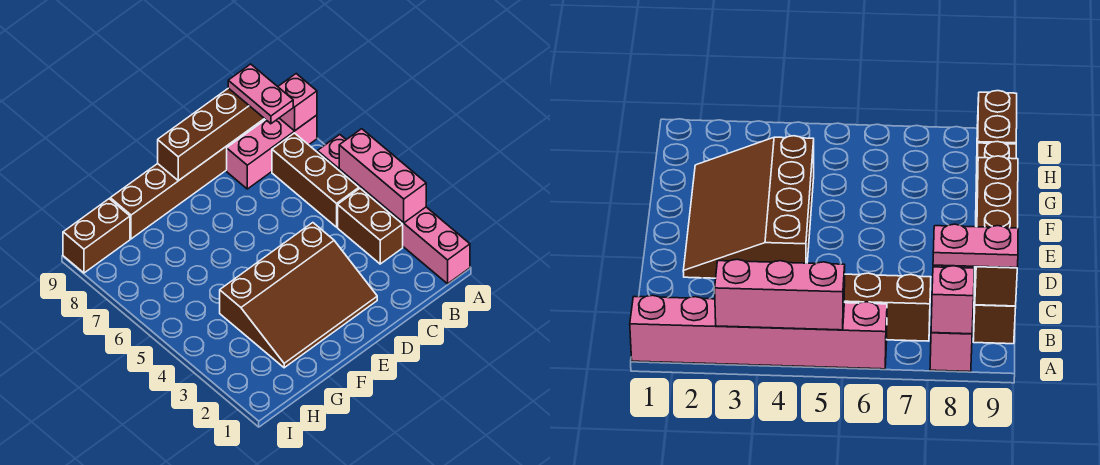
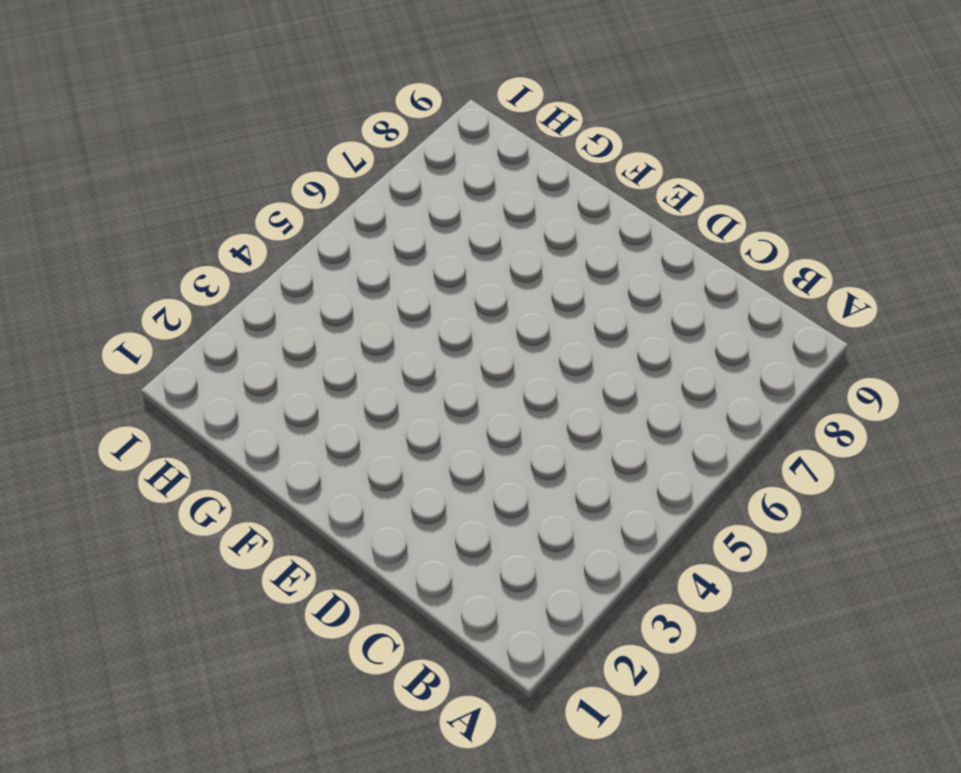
none -> pink 1x6 brick [317,135,470,284]
none -> pink 1x3 brick [227,115,317,189]

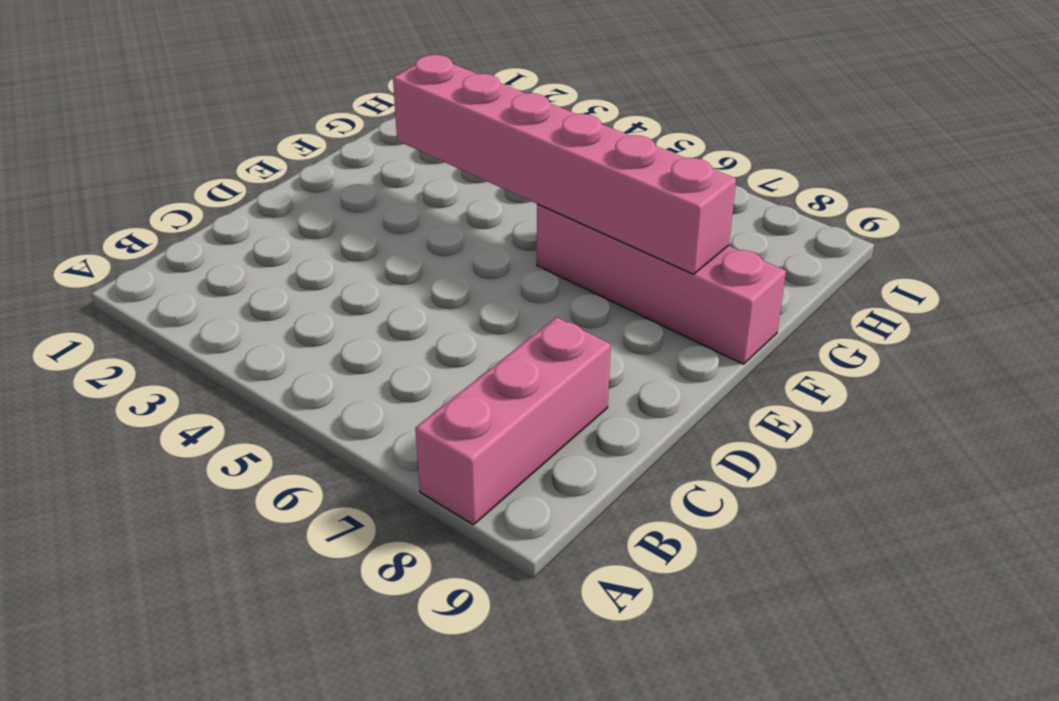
pink 1x6 brick [393,55,736,274] -> pink 1x6 brick moved to [317,135,470,284]
pink 1x4 brick [537,204,786,364] -> brown 1x6 brick [110,119,266,239]
none -> brown 1x2 brick [338,189,403,264]
none -> brown 1x3 brick [272,133,359,227]

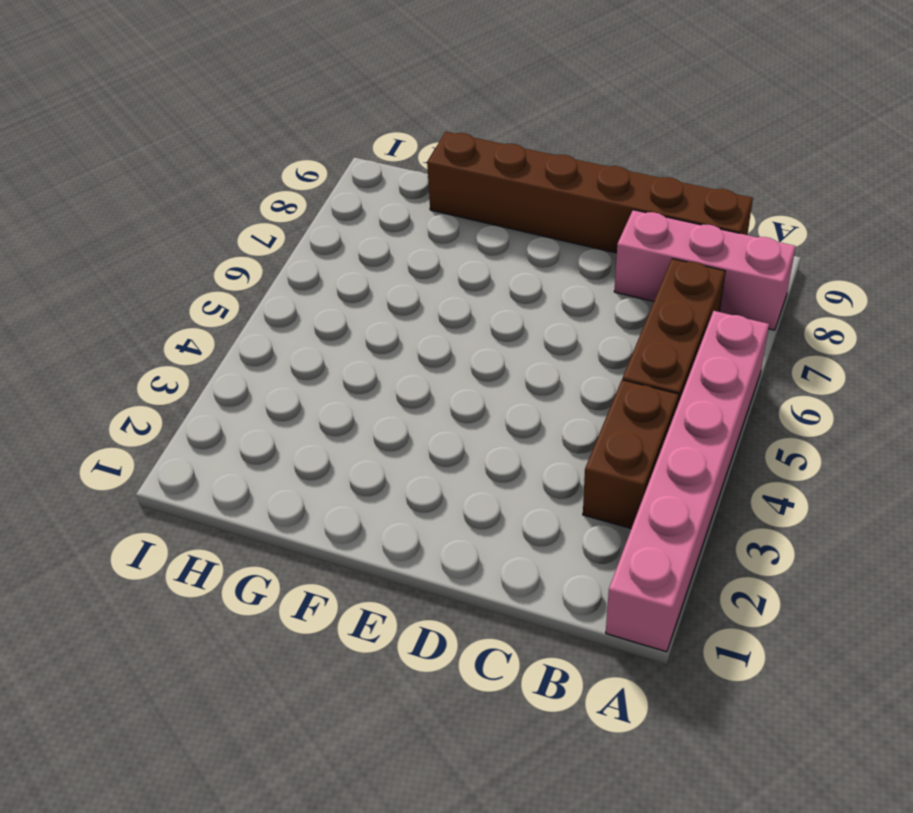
none -> brown 3x4 slope [220,223,377,368]
none -> brown 1x2 brick [63,199,130,273]

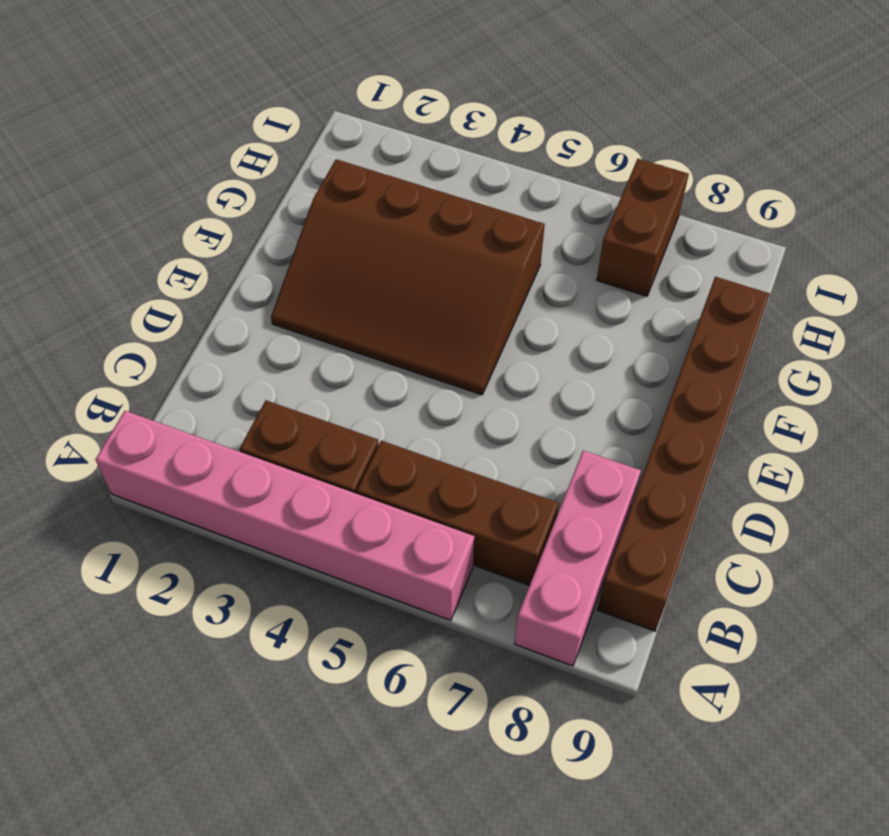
brown 3x4 slope [271,159,545,395] -> brown 3x4 slope turned to [220,223,377,368]
brown 1x2 brick [597,159,689,296] -> brown 1x2 brick moved to [63,199,130,273]
none -> pink 1x3 brick [339,129,426,223]
none -> pink 1x1 brick [278,74,317,131]

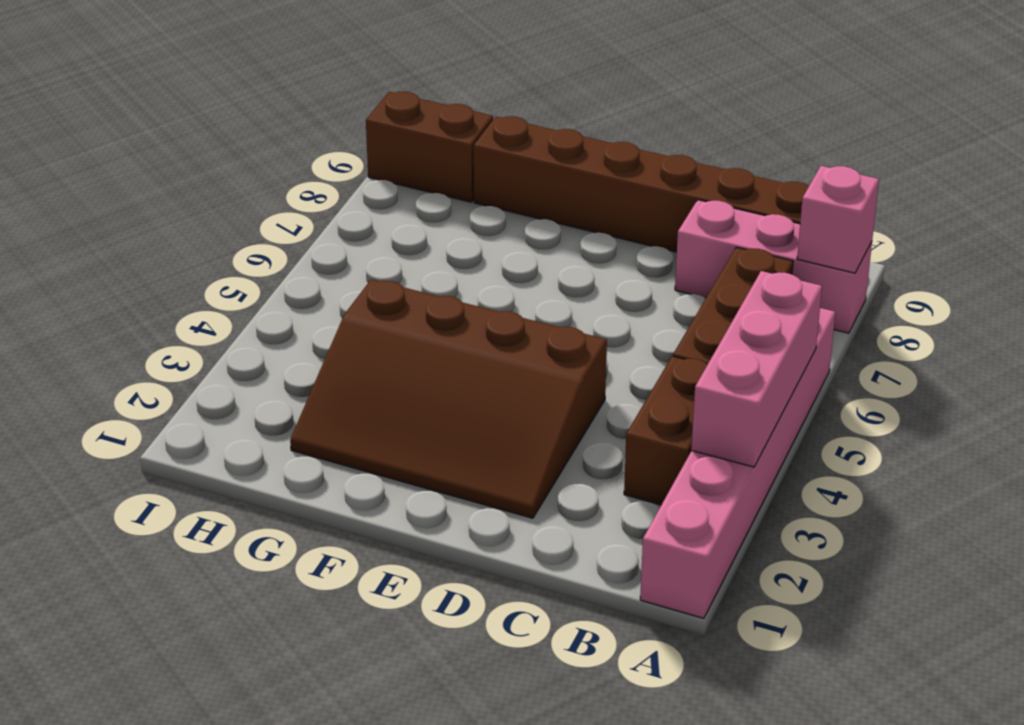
none -> brown 1x4 brick [158,88,264,181]
none -> pink 1x2 plate [228,64,293,124]

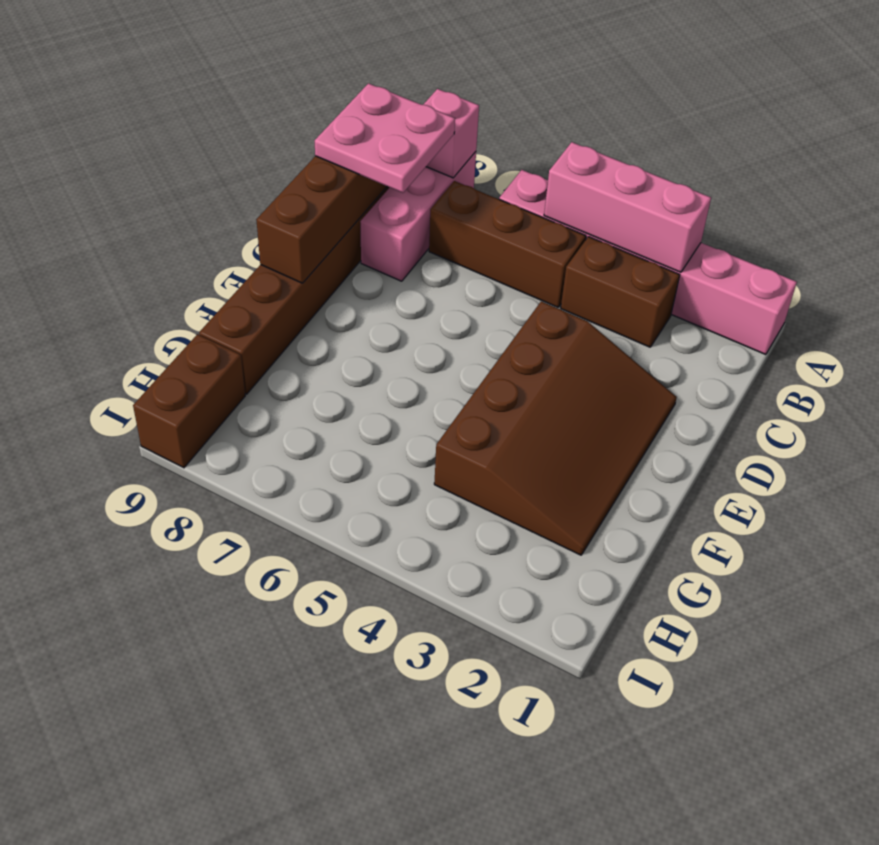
pink 2x2 plate [315,83,455,193] -> pink 1x2 plate [228,64,293,124]

